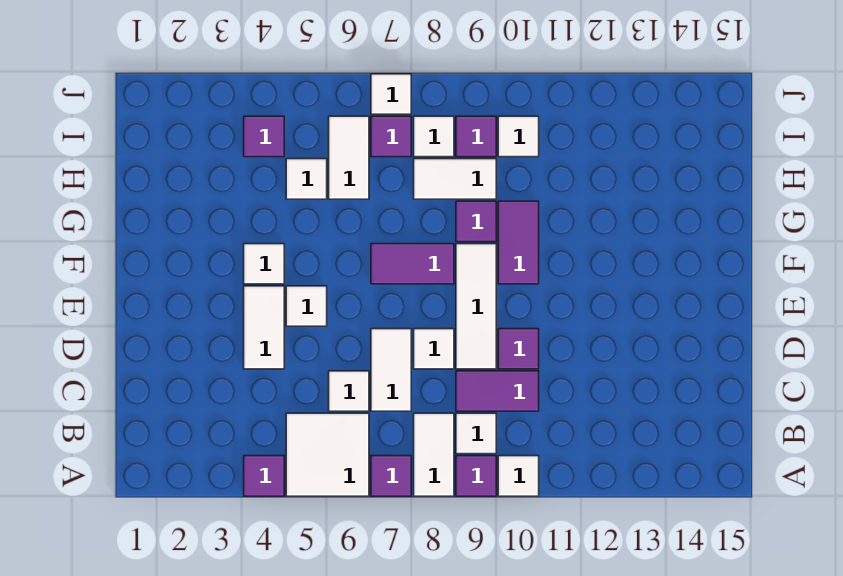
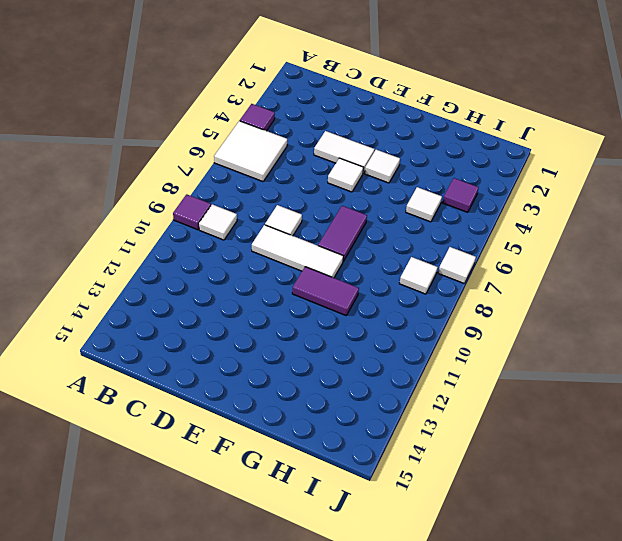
none -> purple 1x1 tile [371,456,411,496]
none -> white 1x2 tile [414,413,454,496]
none -> white 1x1 tile [498,456,539,496]

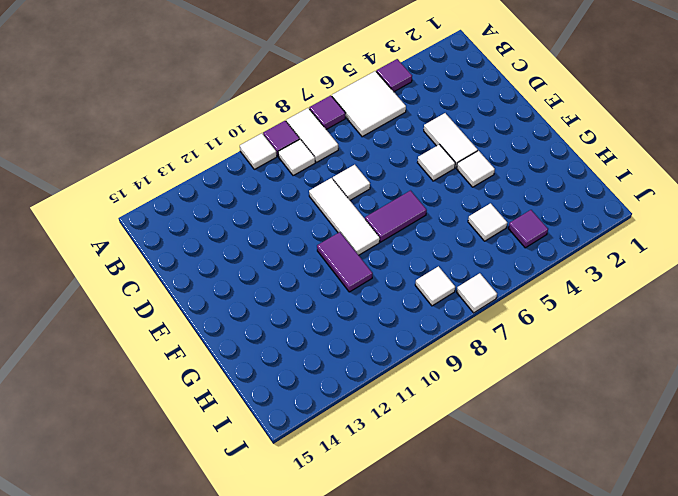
none -> white 1x1 tile [329,371,369,411]
none -> white 1x2 tile [371,329,411,411]
none -> purple 1x2 tile [456,371,539,411]

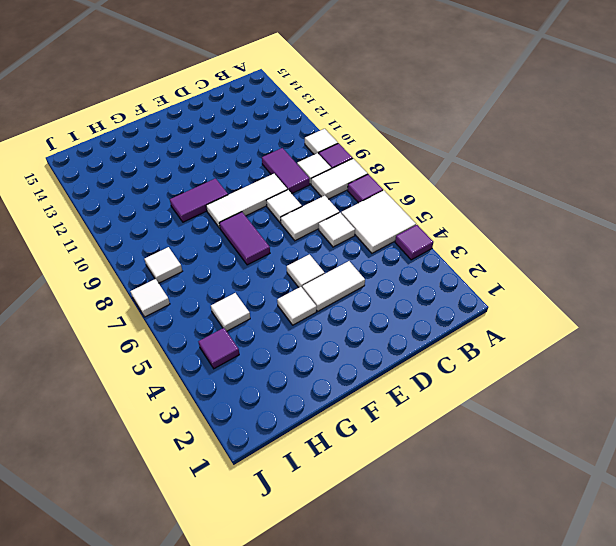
none -> purple 1x1 tile [498,329,539,369]
none -> purple 1x1 tile [456,201,496,242]
none -> white 1x2 tile [329,116,369,199]

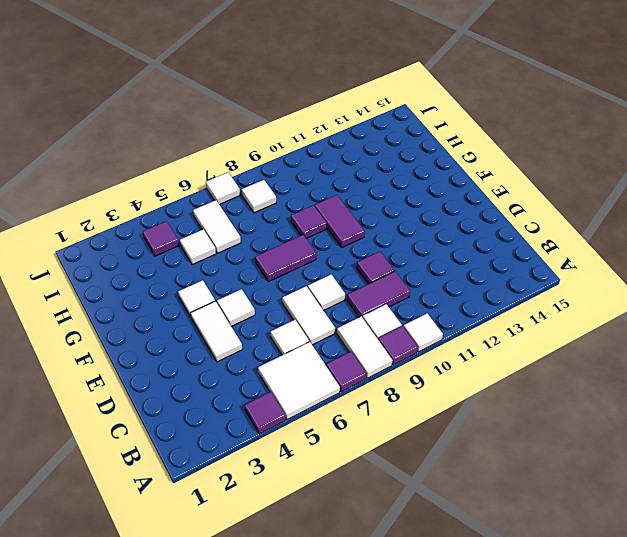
none -> white 1x3 tile [456,244,496,369]
none -> white 1x2 tile [414,159,496,199]
none -> purple 1x1 tile [371,116,411,157]

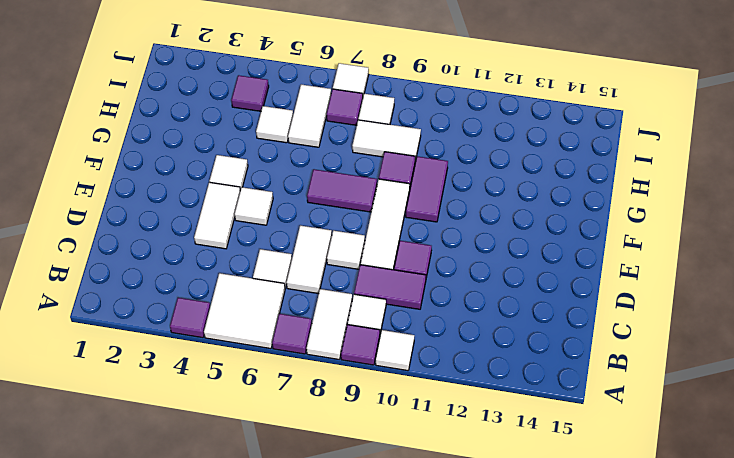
none -> purple 1x1 tile [456,116,496,157]
none -> white 1x1 tile [498,116,539,157]

